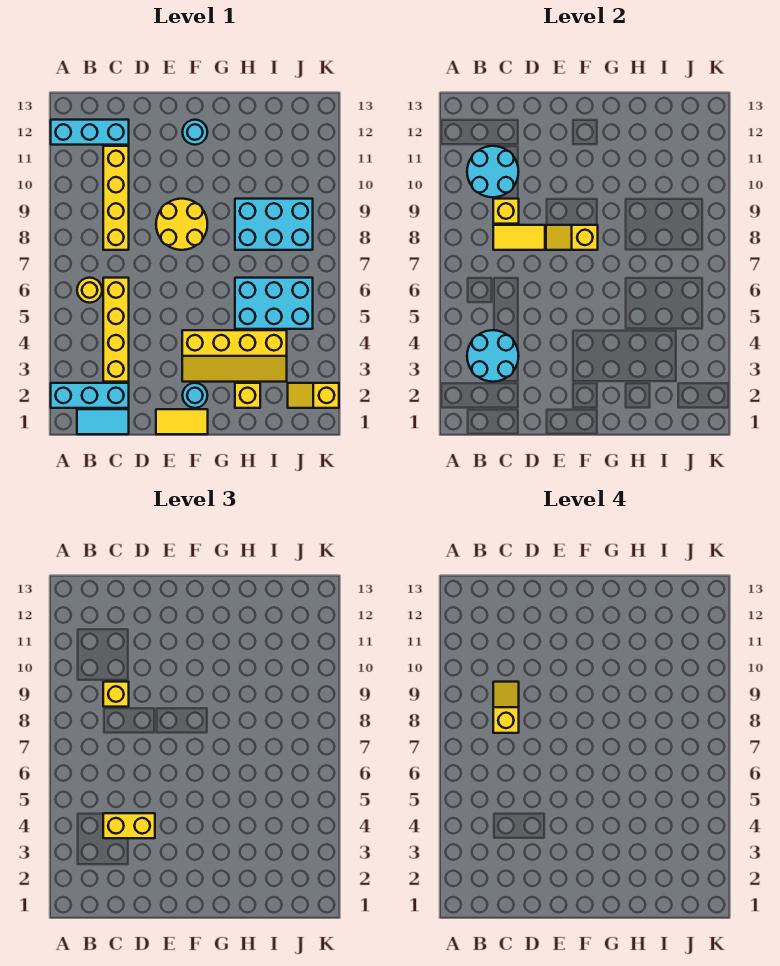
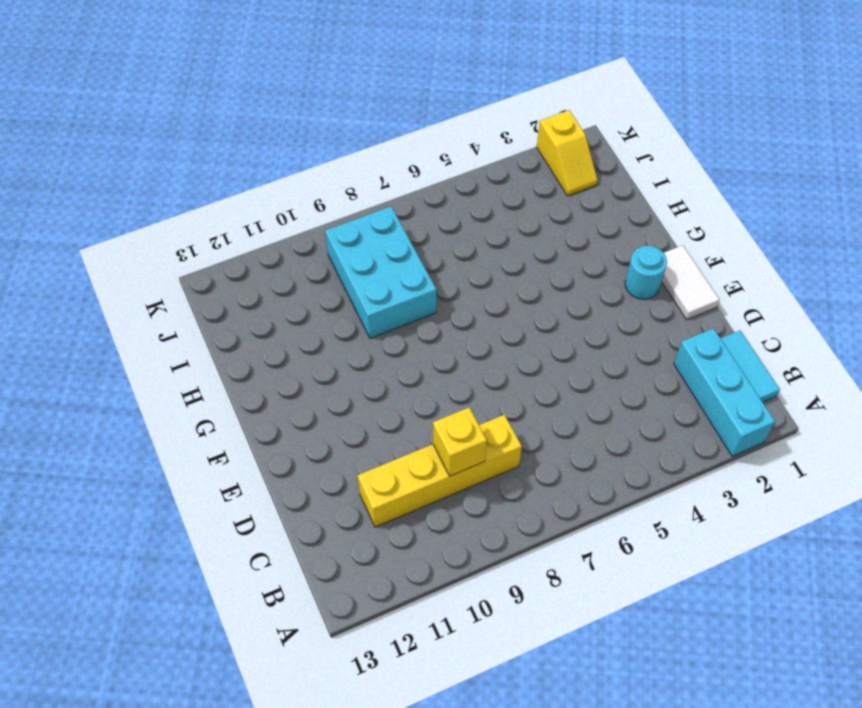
white 1x2 tile [662,245,720,319] -> yellow 1x2 tile [156,409,208,434]
none -> cyan 1x3 brick [51,120,129,145]
none -> yellow 1x1 round brick [77,278,102,303]
none -> yellow 1x4 brick [103,278,129,382]

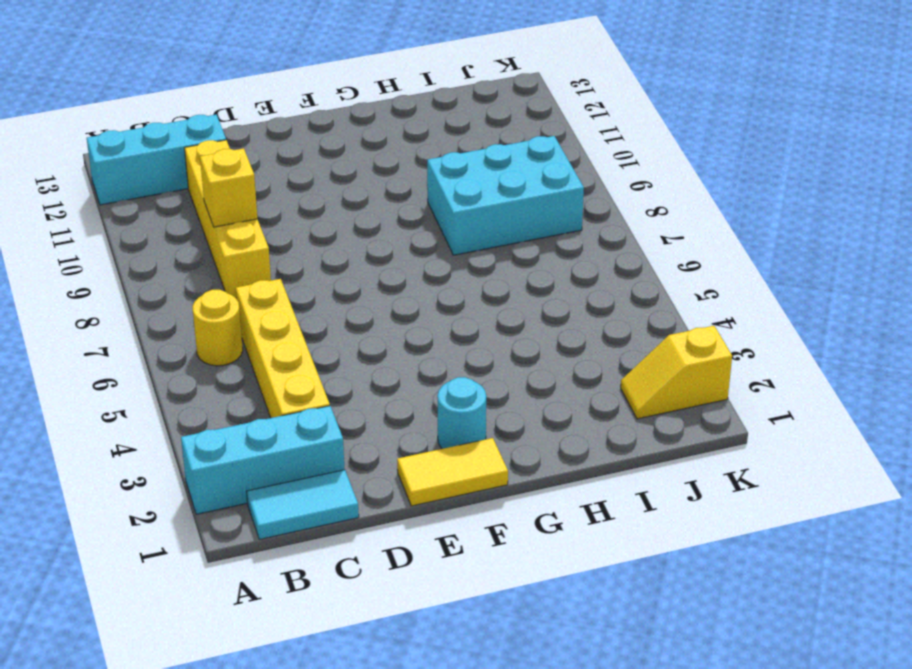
none -> yellow 2x2 round brick [156,199,207,250]
none -> yellow 2x4 slope [182,330,287,382]
none -> cyan 1x1 round brick [182,120,207,145]

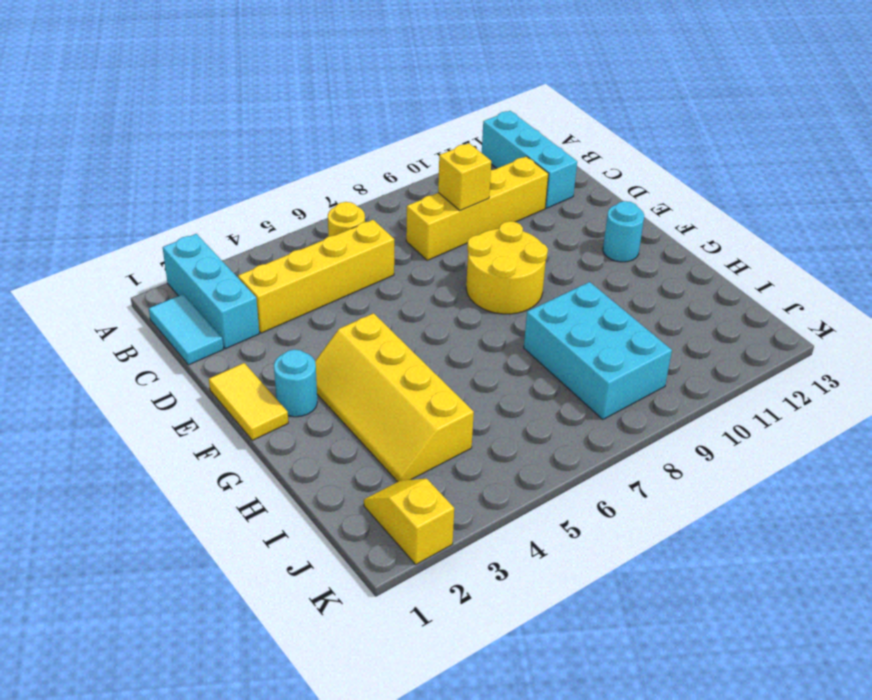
none -> yellow 1x1 brick [235,383,260,408]
none -> cyan 2x3 brick [235,278,313,329]
none -> cyan 2x2 round brick [467,330,518,382]

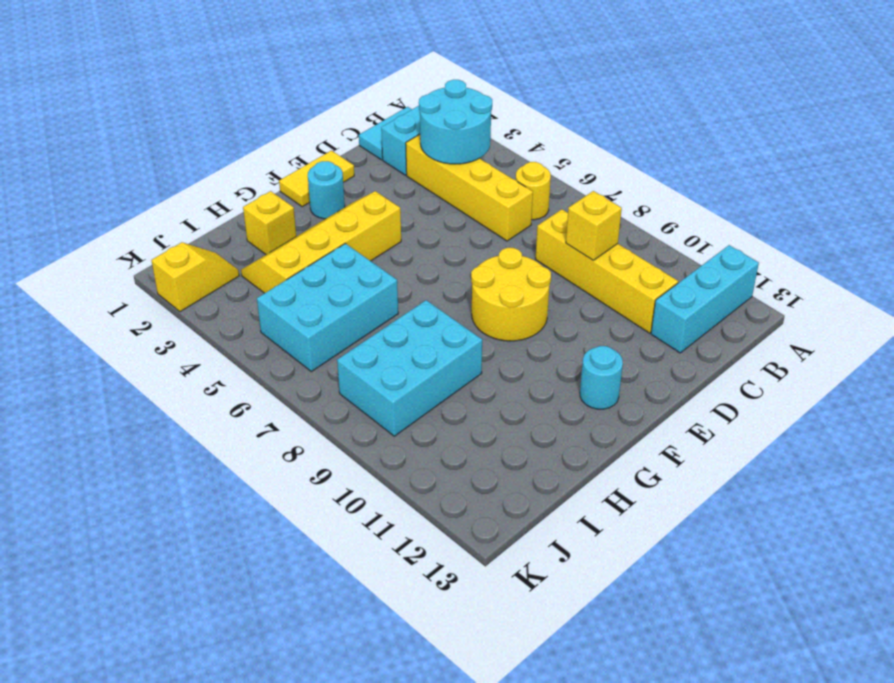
none -> cyan 2x2 round brick [467,146,519,197]
none -> yellow 1x2 tile [493,225,545,250]
none -> yellow 1x2 slope [546,225,598,250]

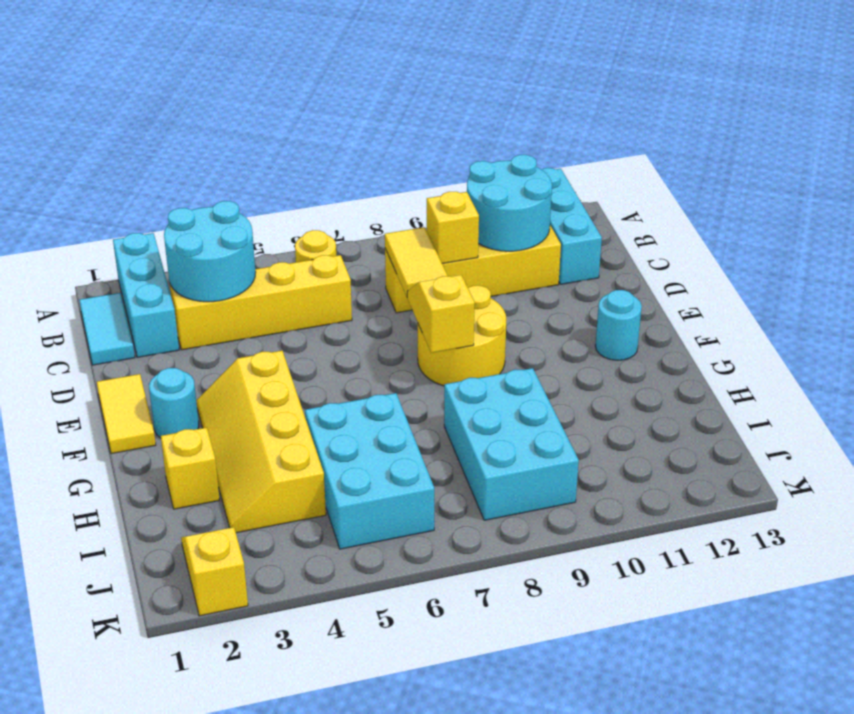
none -> yellow 1x2 brick [103,813,155,838]
none -> yellow 1x1 brick [103,682,129,707]
none -> yellow 1x2 slope [493,682,519,733]

